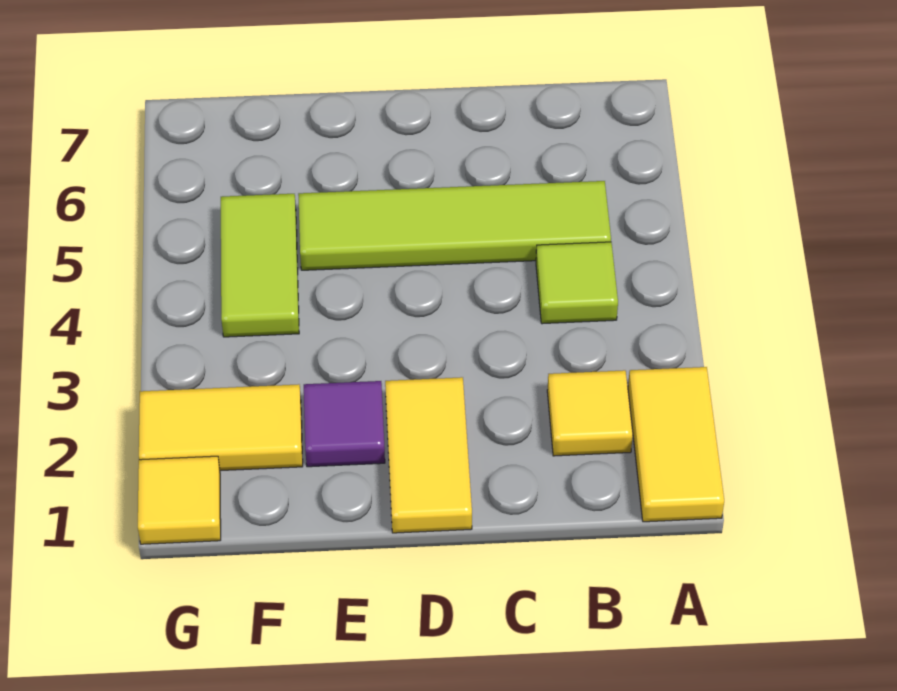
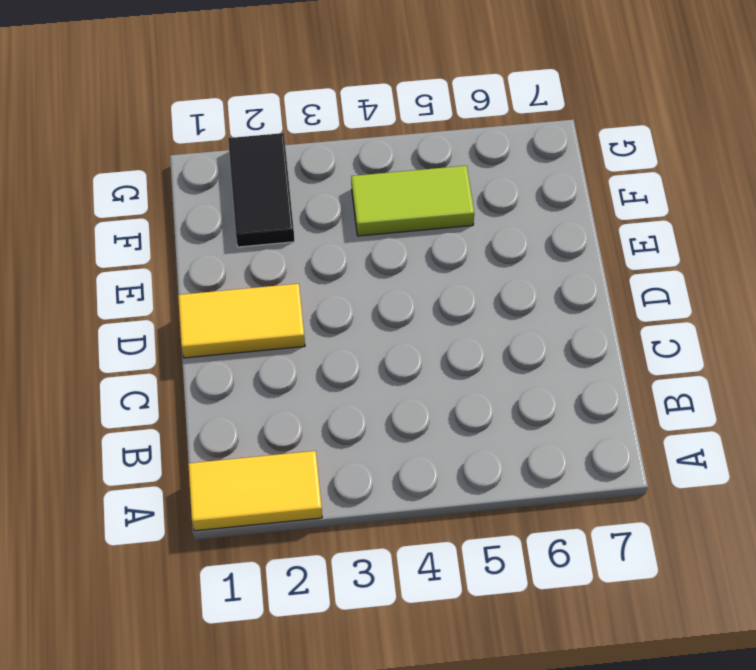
black 1x2 tile [228,133,295,247] -> yellow 1x2 tile [139,384,303,471]
none -> yellow 1x1 tile [547,370,633,456]
none -> lime 1x1 tile [536,242,618,324]

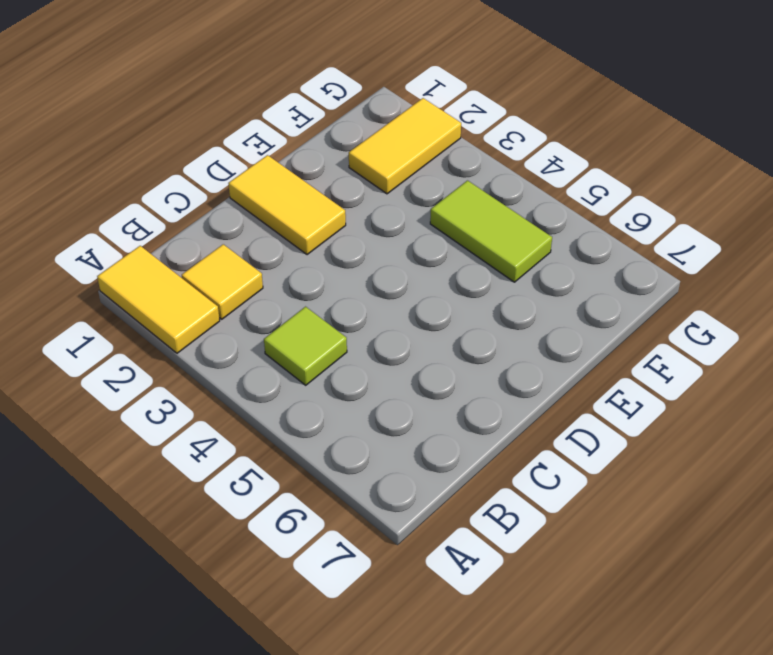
none -> lime 1x4 tile [298,181,611,270]
none -> purple 1x1 tile [304,381,385,467]

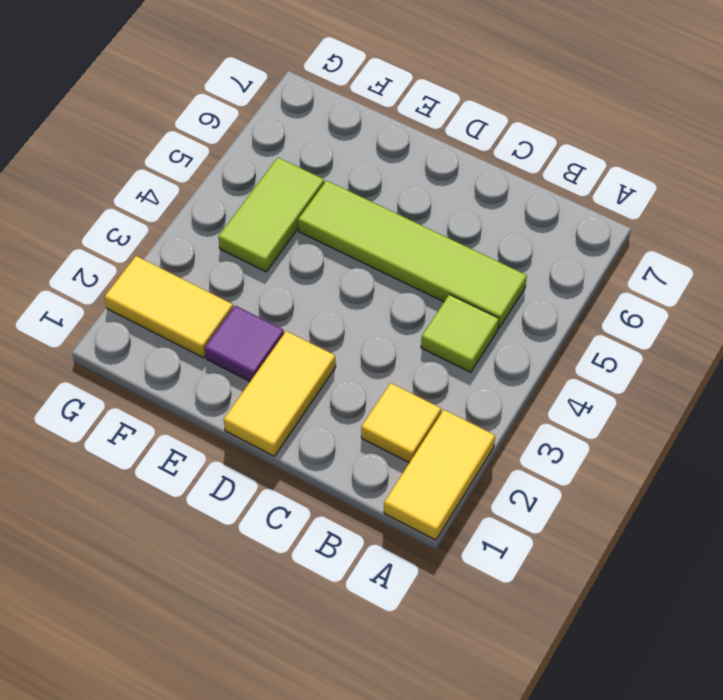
none -> yellow 1x1 tile [138,456,221,544]

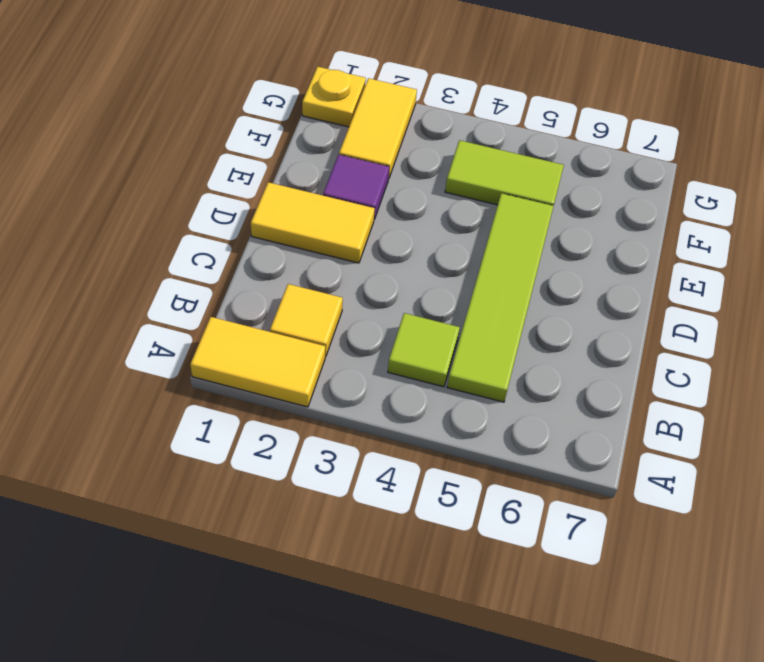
yellow 1x1 plate [302,67,366,127] -> yellow 1x1 tile [138,456,221,544]

